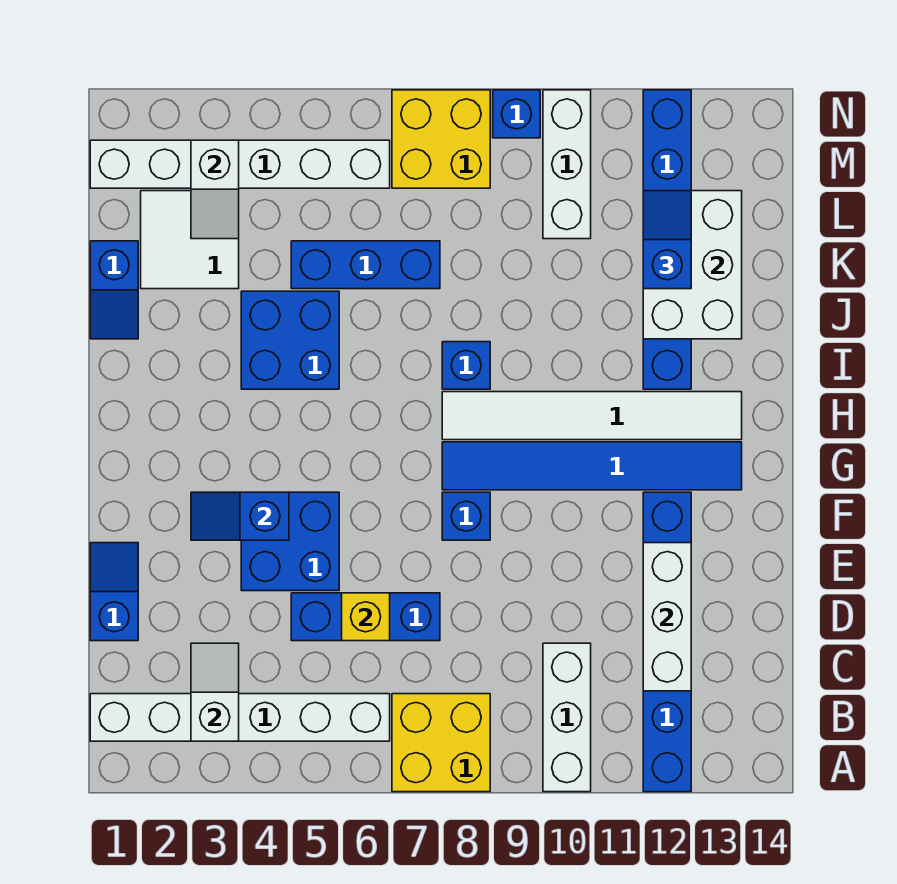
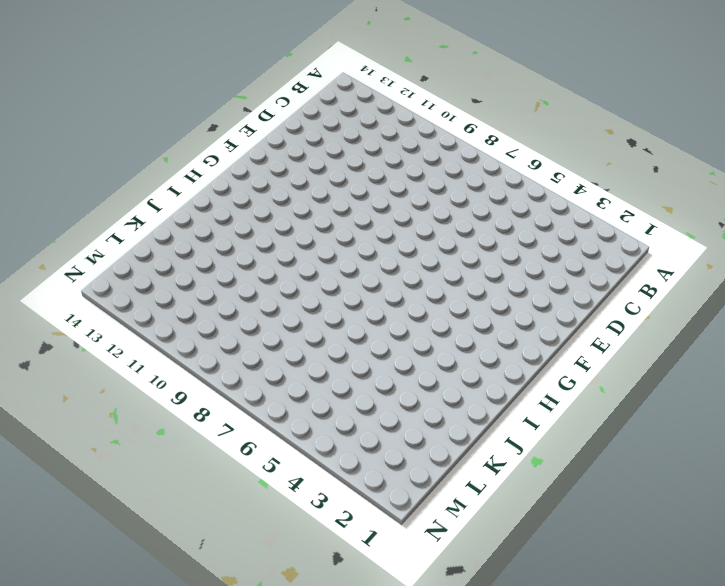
none -> yellow 2x2 brick [392,694,490,792]
none -> white 1x3 brick [543,643,591,792]
none -> blue 1x6 brick [643,492,691,792]

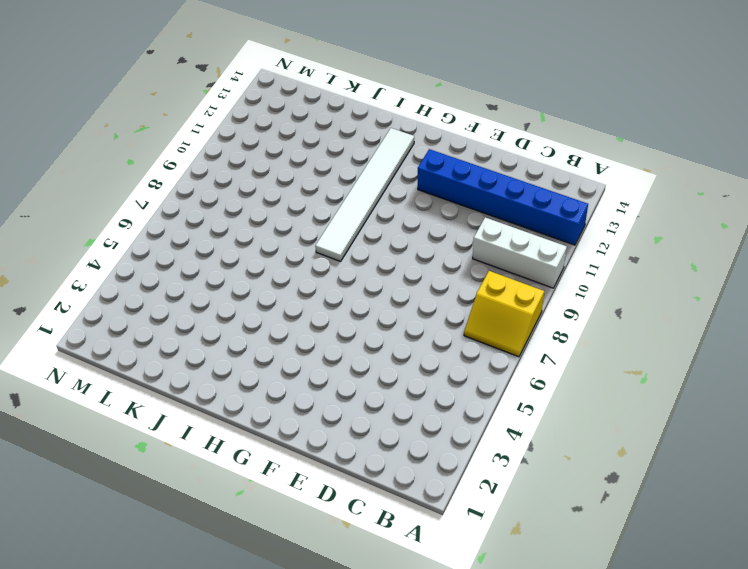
yellow 2x2 slope [464,271,544,357] -> yellow 2x2 brick [392,694,490,792]
none -> white 1x6 brick [90,694,390,741]
none -> blue 1x2 slope [90,543,138,641]
none -> blue 1x3 brick [291,593,440,641]

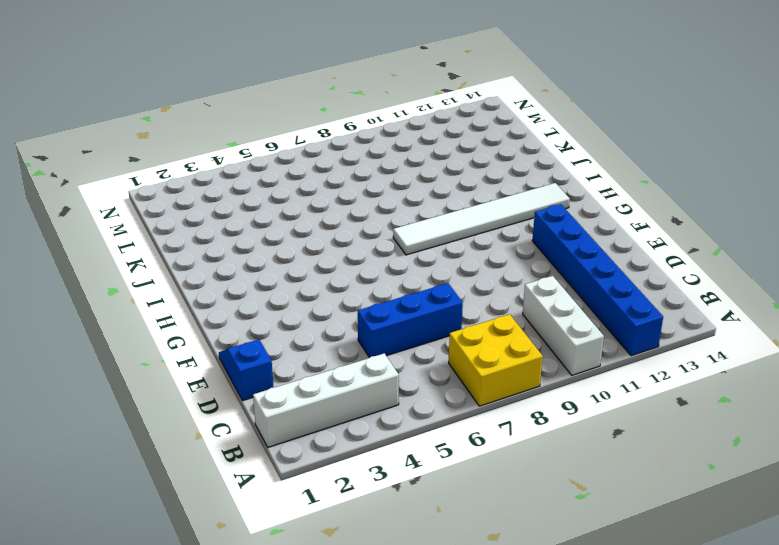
white 1x4 brick [253,353,399,447] -> white 1x6 brick [90,694,390,741]
none -> blue 2x2 brick [241,492,339,591]
none -> blue 1x1 brick [442,492,490,540]
none -> blue 1x6 tile [442,442,742,490]

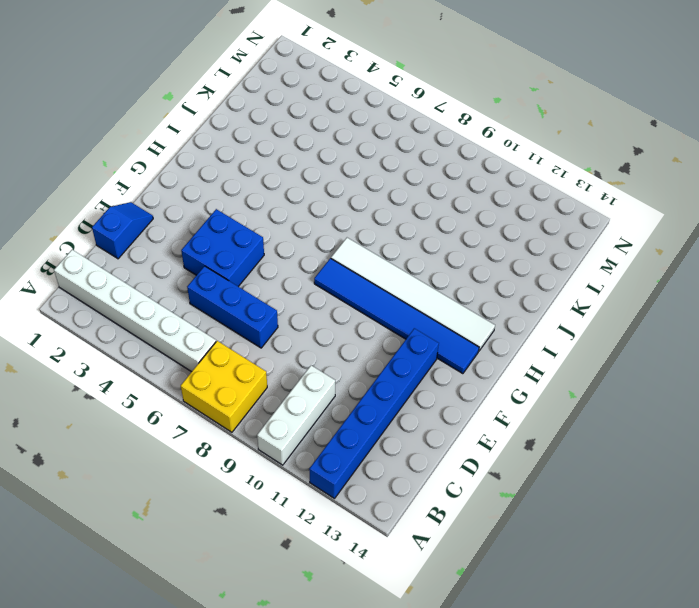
none -> blue 1x1 brick [442,492,490,540]
none -> blue 2x2 brick [241,291,339,389]
none -> blue 1x1 brick [442,342,490,389]

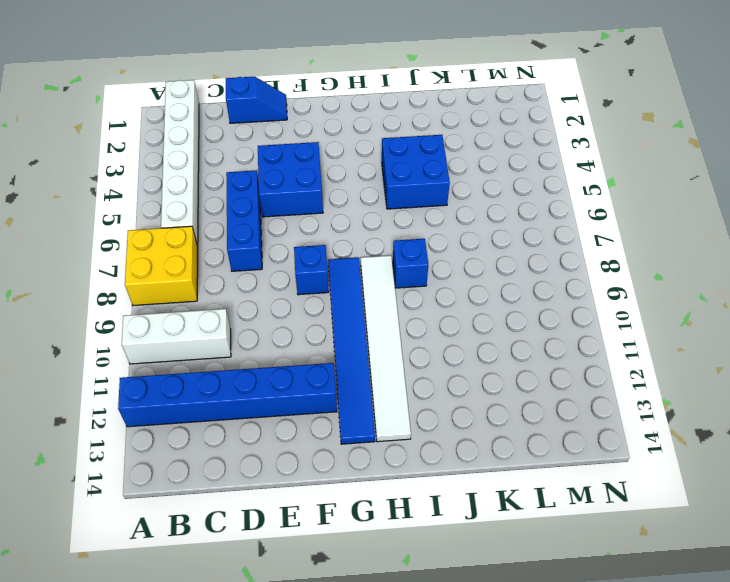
none -> blue 1x6 brick [643,90,691,389]
none -> blue 1x2 slope [90,241,138,339]
none -> white 2x2 tile [141,191,239,289]

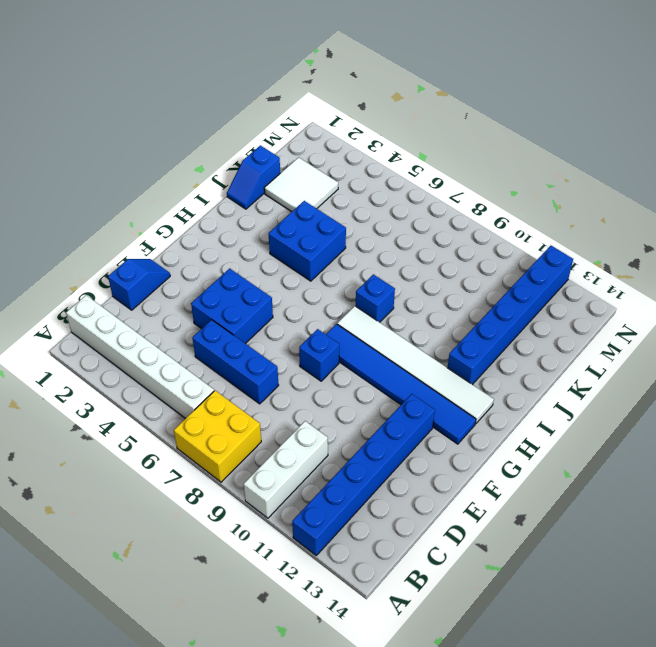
none -> blue 1x3 brick [291,241,440,289]
none -> white 1x3 brick [543,90,591,239]
none -> white 1x6 brick [90,140,390,188]

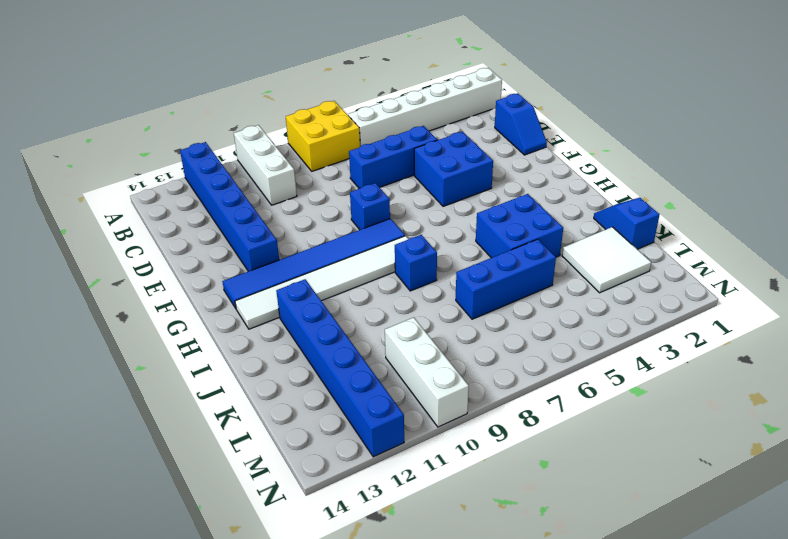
none -> white 1x6 brick [90,140,390,188]
none -> yellow 2x2 brick [392,90,490,188]
none -> blue 1x1 brick [493,90,540,138]

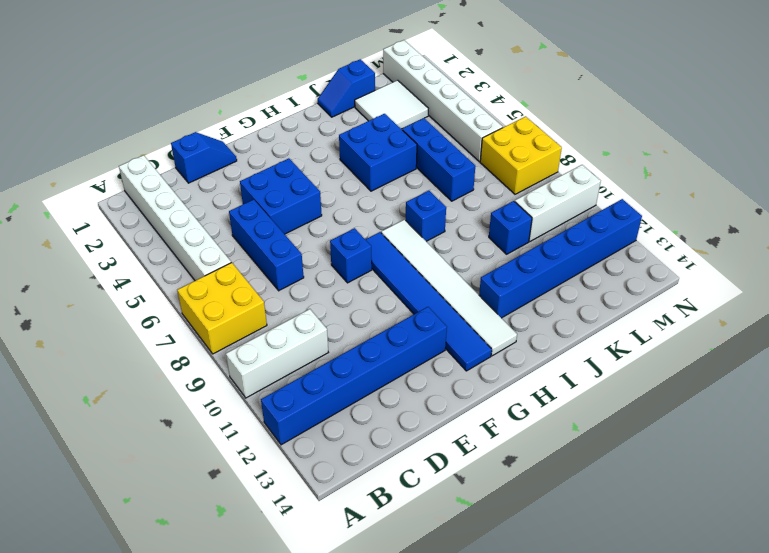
blue 1x1 brick [489,201,532,254] -> blue 1x1 brick moved to [493,90,540,138]
none -> white 1x2 slope [191,643,239,741]
none -> white 1x3 brick [643,543,691,691]
none -> yellow 1x1 brick [342,593,390,641]

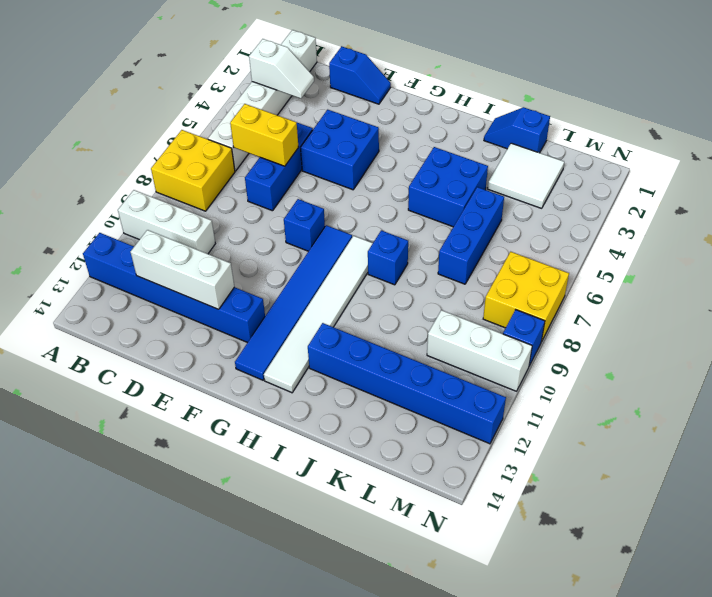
yellow 1x2 brick [230,104,299,166] -> yellow 1x1 brick [342,593,390,641]
none -> white 1x6 brick [90,140,390,188]
none -> blue 1x2 slope [191,492,289,540]
none -> white 2x3 brick [643,191,742,339]

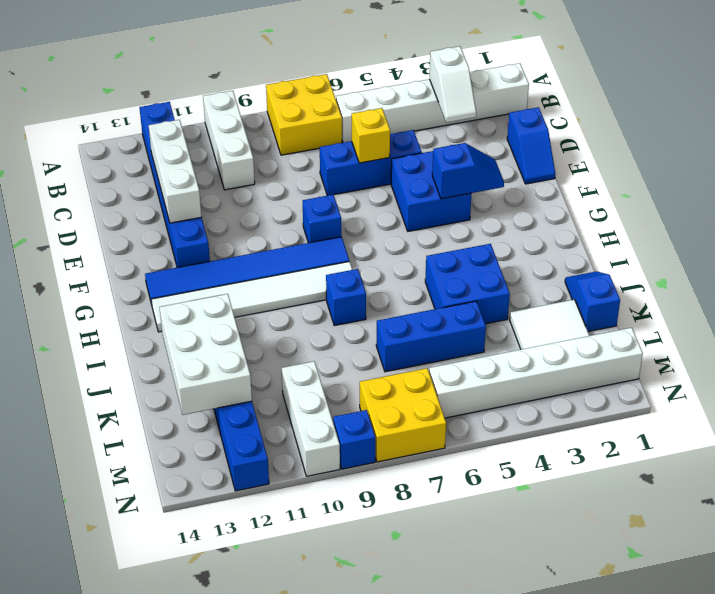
none -> white 1x2 slope [191,140,239,239]
none -> blue 1x2 slope [643,191,691,289]

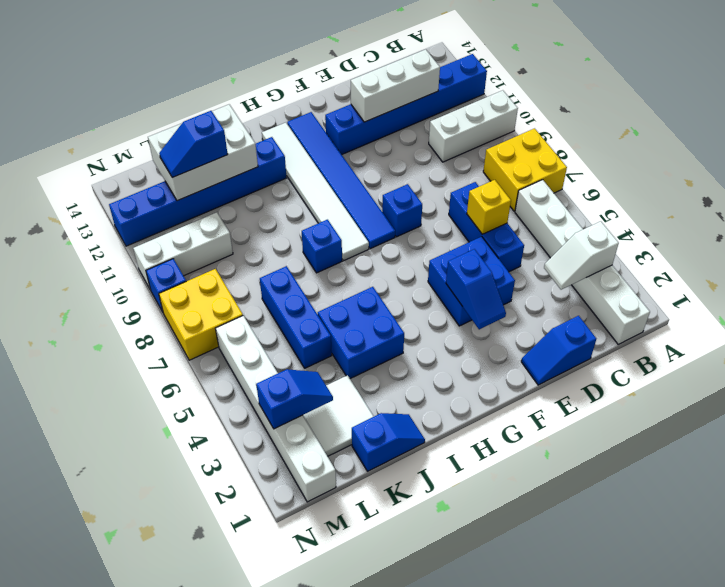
blue 1x2 slope [256,369,333,429] -> white 1x2 slope [191,140,239,239]

